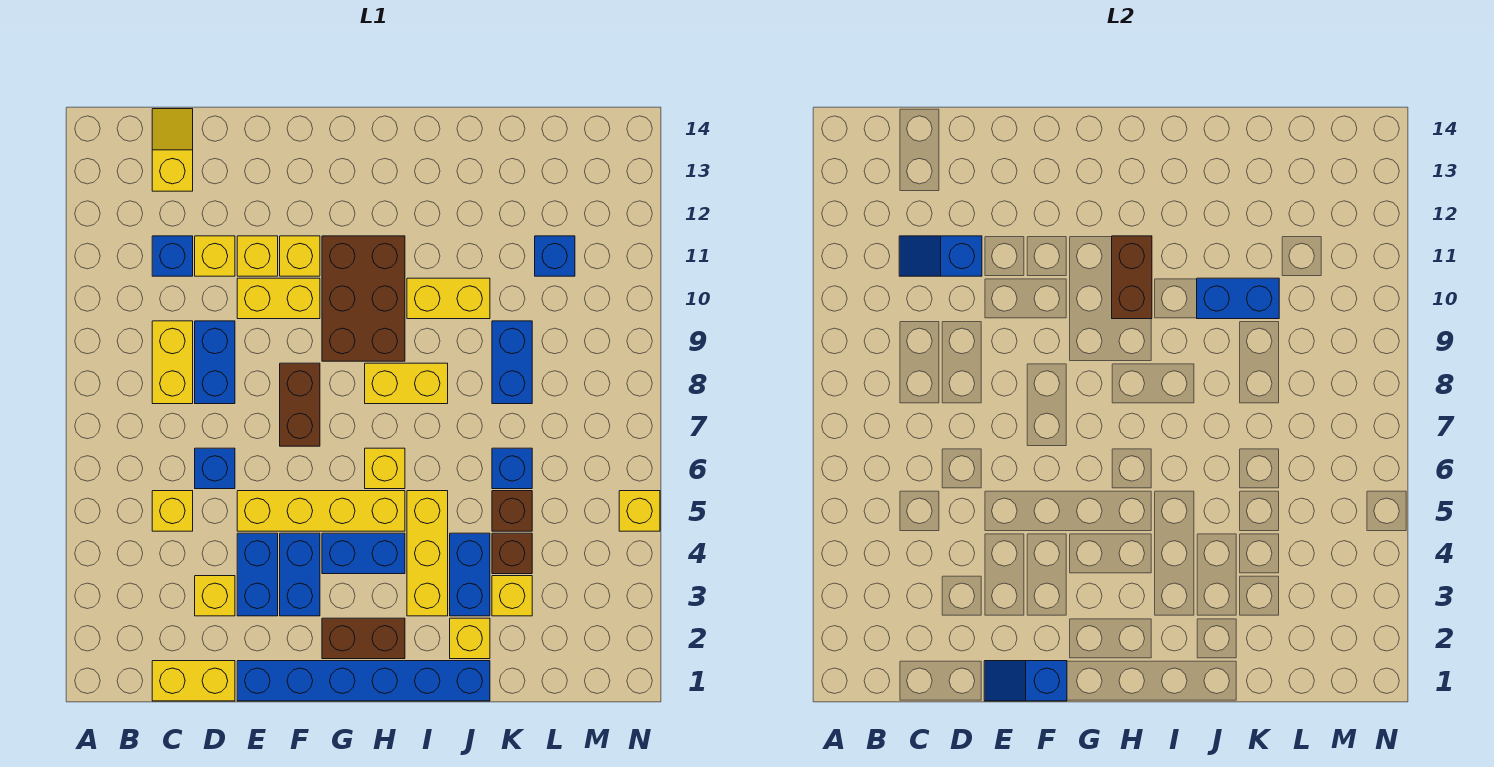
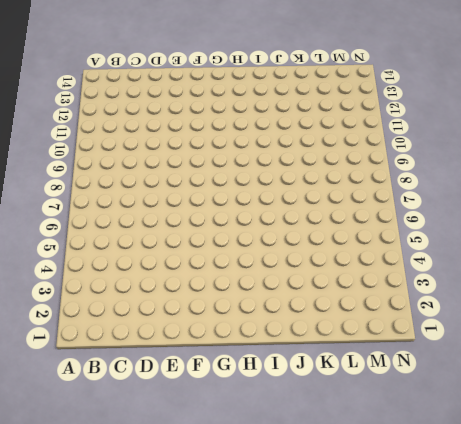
none -> yellow 1x2 brick [152,661,235,701]
none -> yellow 1x1 brick [152,491,193,531]
none -> yellow 1x2 brick [152,321,193,404]
none -> blue 1x1 brick [152,236,193,276]

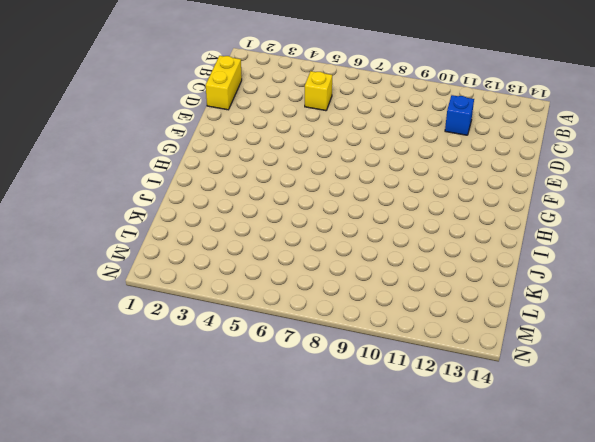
none -> yellow 1x2 brick [152,321,193,404]
none -> yellow 1x2 slope [152,109,193,191]
none -> yellow 1x1 brick [195,576,235,616]
none -> blue 1x1 brick [195,448,235,489]

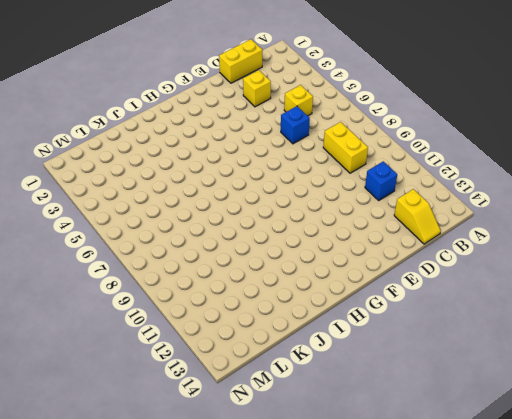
none -> blue 1x2 brick [195,321,235,404]
none -> yellow 1x1 brick [195,236,235,276]
none -> blue 1x6 brick [237,661,490,701]
none -> blue 1x2 brick [237,533,278,616]

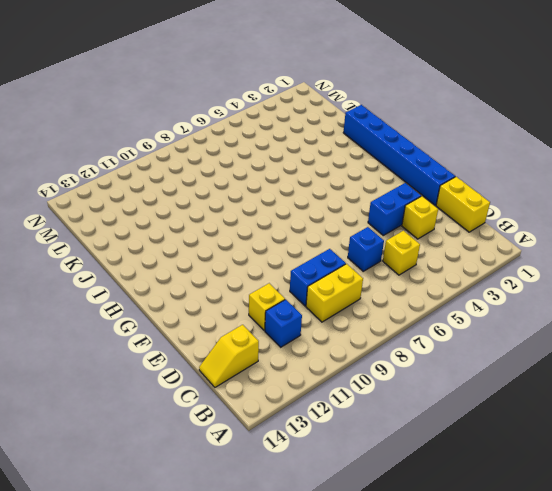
none -> yellow 1x4 brick [237,491,405,531]
none -> yellow 1x2 brick [237,278,320,319]
none -> yellow 1x1 brick [237,236,278,276]
none -> blue 1x2 brick [280,533,320,616]

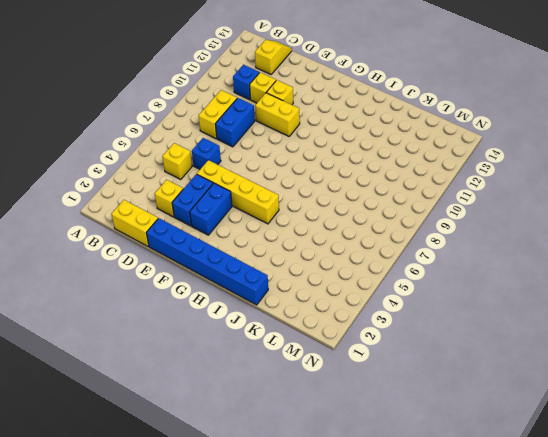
none -> brown 1x2 brick [280,363,320,446]
none -> yellow 1x1 brick [280,236,320,276]
none -> brown 1x2 brick [322,618,405,659]
none -> blue 1x2 brick [322,533,405,574]

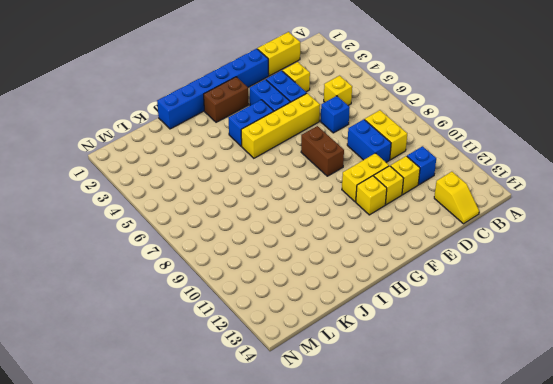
none -> brown 2x3 brick [322,236,405,361]
none -> yellow 1x1 brick [365,448,405,489]
none -> yellow 1x2 brick [365,363,448,404]
none -> yellow 1x3 brick [407,491,448,616]

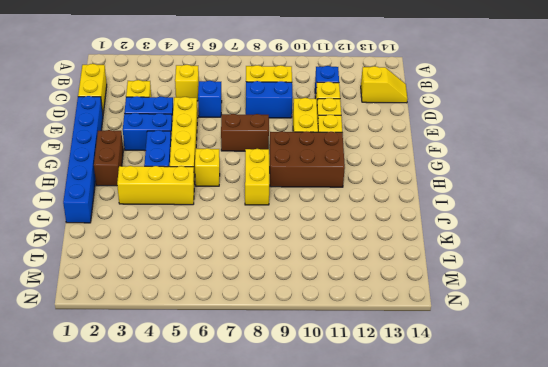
none -> yellow 1x2 brick [407,278,490,319]
none -> yellow 1x1 brick [450,618,490,659]
none -> blue 1x2 brick [450,533,490,616]
none -> yellow 1x1 brick [492,576,532,616]

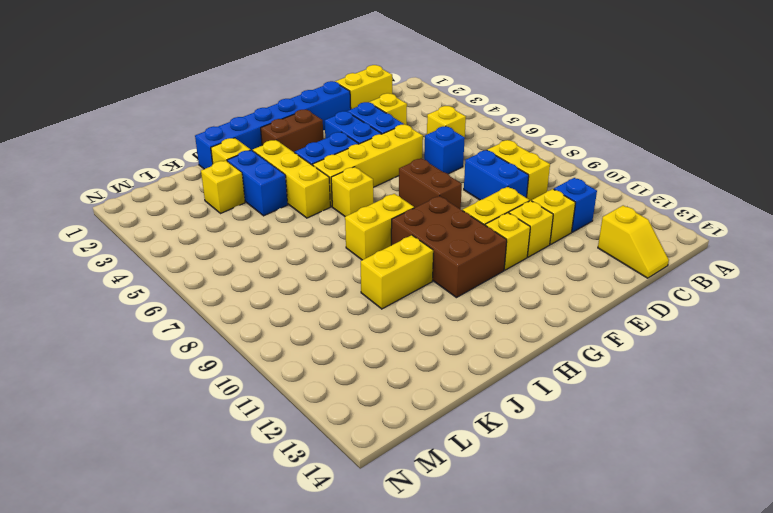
none -> brown 1x1 brick [492,533,532,574]
none -> brown 1x1 brick [492,491,532,531]
none -> blue 1x1 brick [492,448,532,489]
none -> blue 1x2 brick [492,321,532,404]

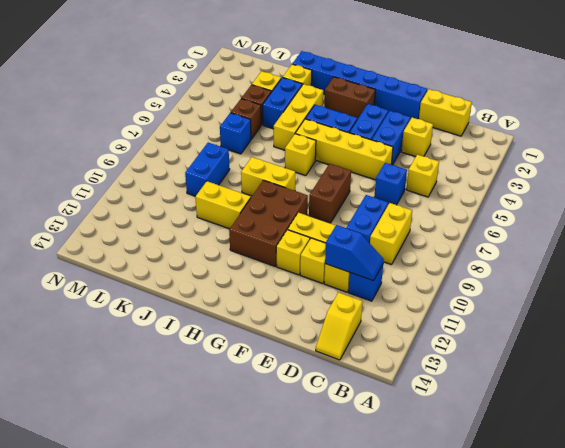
none -> blue 1x1 brick [535,236,575,276]
none -> yellow 1x1 brick [619,491,660,531]
none -> blue 1x2 slope [984,661,1067,701]
none -> brown 1x2 brick [1112,236,1152,319]

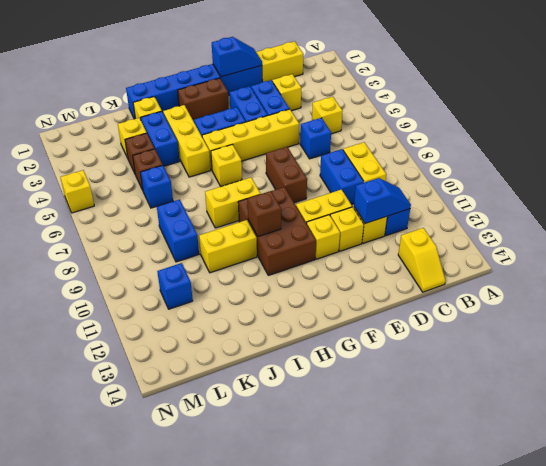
brown 1x1 brick [248,191,281,237] -> brown 1x2 brick [1112,236,1152,319]
none -> blue 1x2 brick [1197,278,1279,319]

